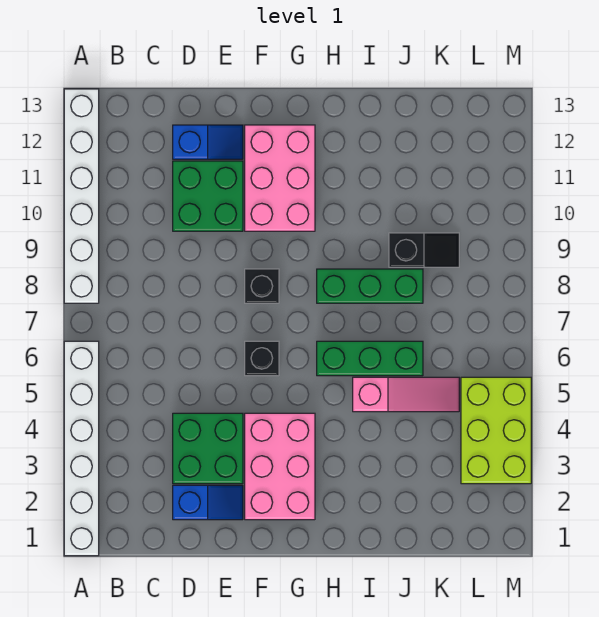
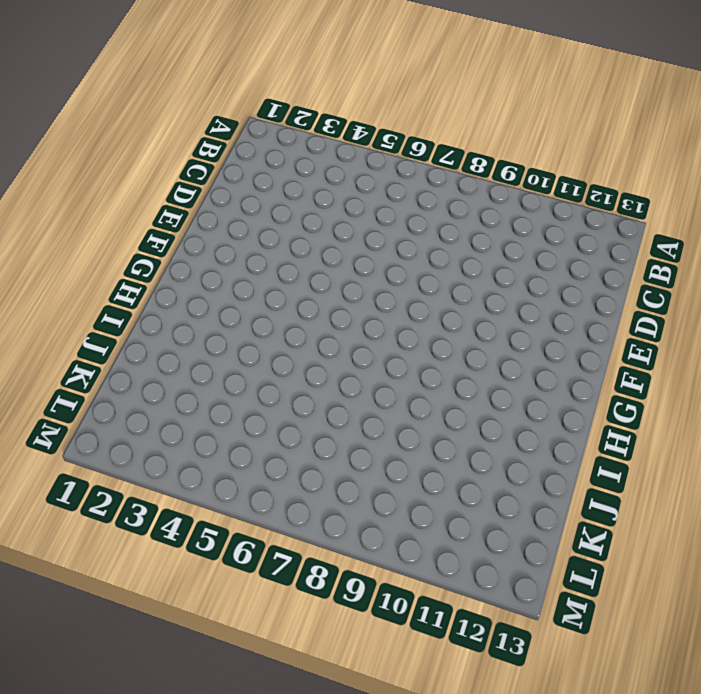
none -> white 1x6 brick [64,341,99,556]
none -> white 1x6 brick [64,89,99,303]
none -> blue 1x2 slope [173,485,243,520]

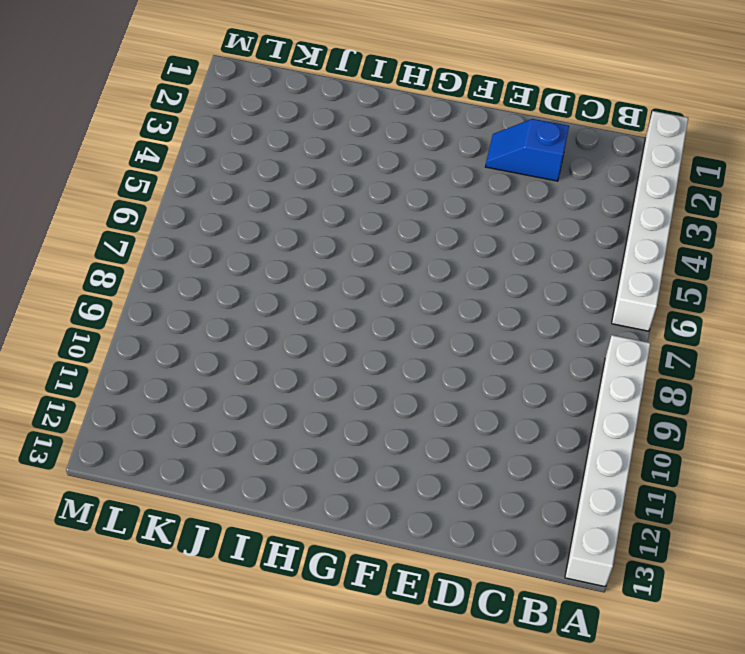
none -> green 2x2 brick [173,413,243,484]
none -> green 2x2 brick [173,161,243,231]
none -> blue 1x2 slope [173,125,243,159]

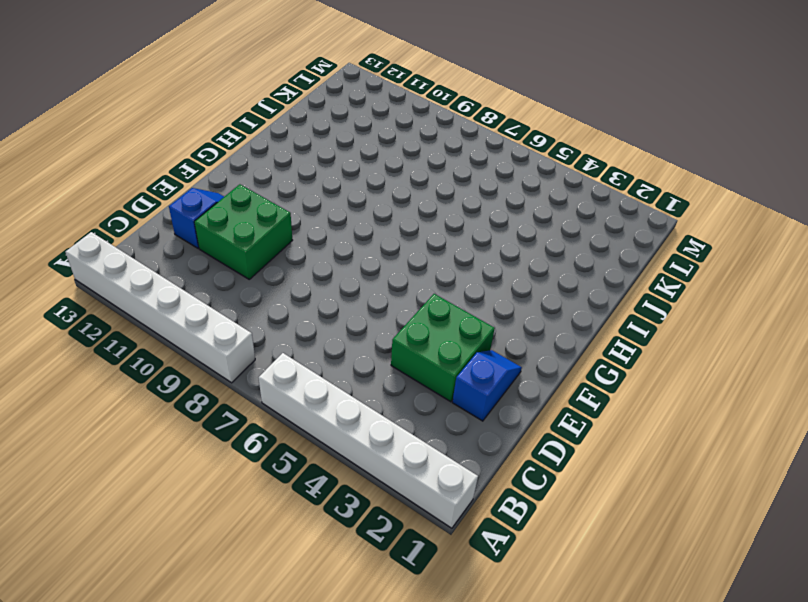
none -> pink 2x3 brick [245,413,315,520]
none -> black 1x1 brick [245,341,279,376]
none -> black 1x1 brick [245,269,279,303]

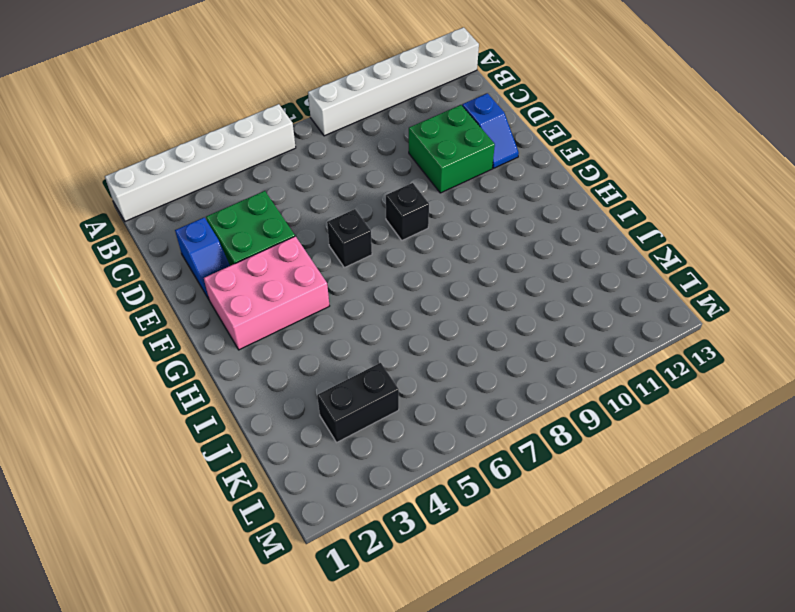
black 1x2 brick [317,363,399,442] -> none
none -> pink 2x3 brick [245,125,315,231]
none -> green 1x3 brick [317,341,423,376]
none -> green 1x3 brick [317,269,423,303]

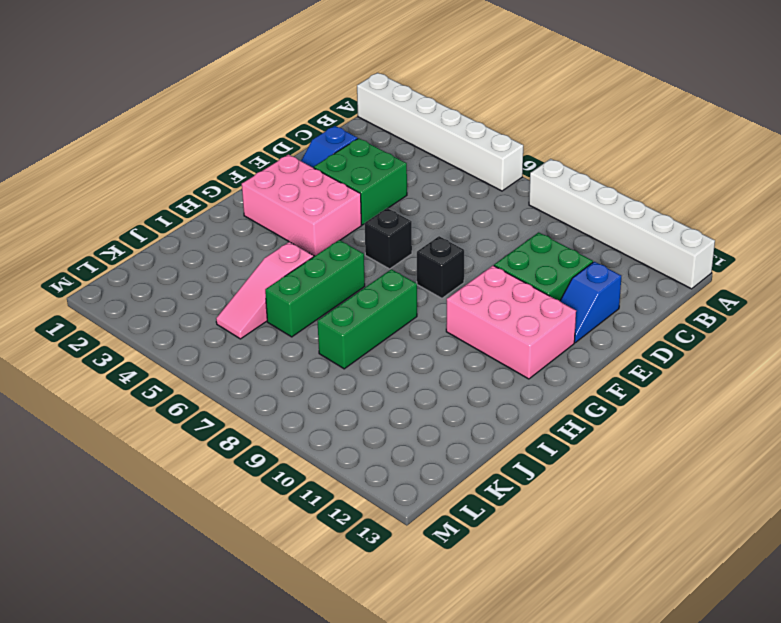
none -> black 1x2 slope [389,233,459,267]
none -> lime 2x3 brick [461,377,531,484]

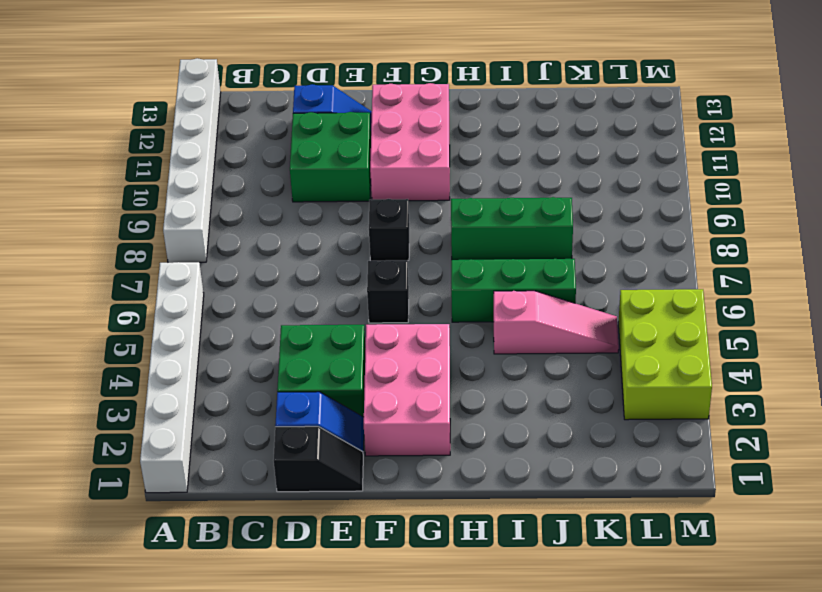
black 1x2 slope [274,426,363,492] -> black 1x2 slope moved to [389,233,459,267]

